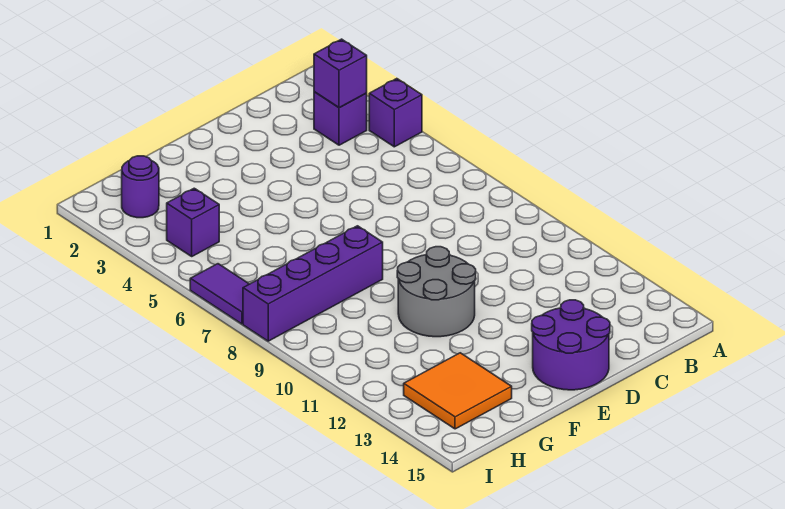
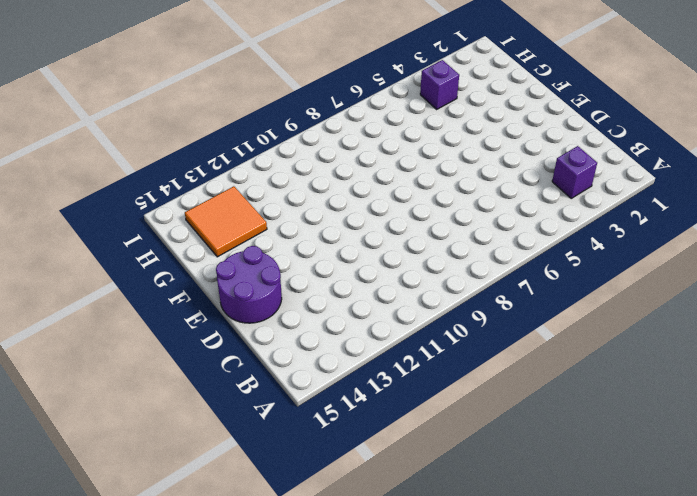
none -> purple 1x1 brick [369,79,422,147]
none -> grey 2x2 round brick [397,247,476,337]

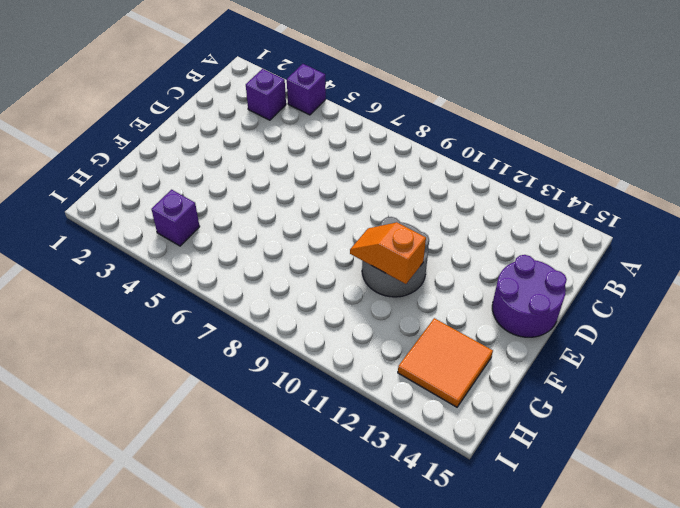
orange 1x2 slope [350,222,426,284] -> none
none -> purple 1x4 brick [243,226,383,341]
none -> purple 1x1 round brick [122,156,159,218]

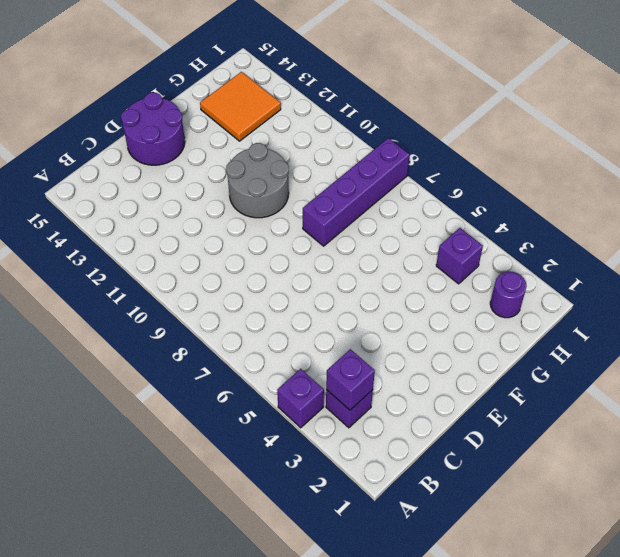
none -> purple 1x2 tile [190,264,249,324]

